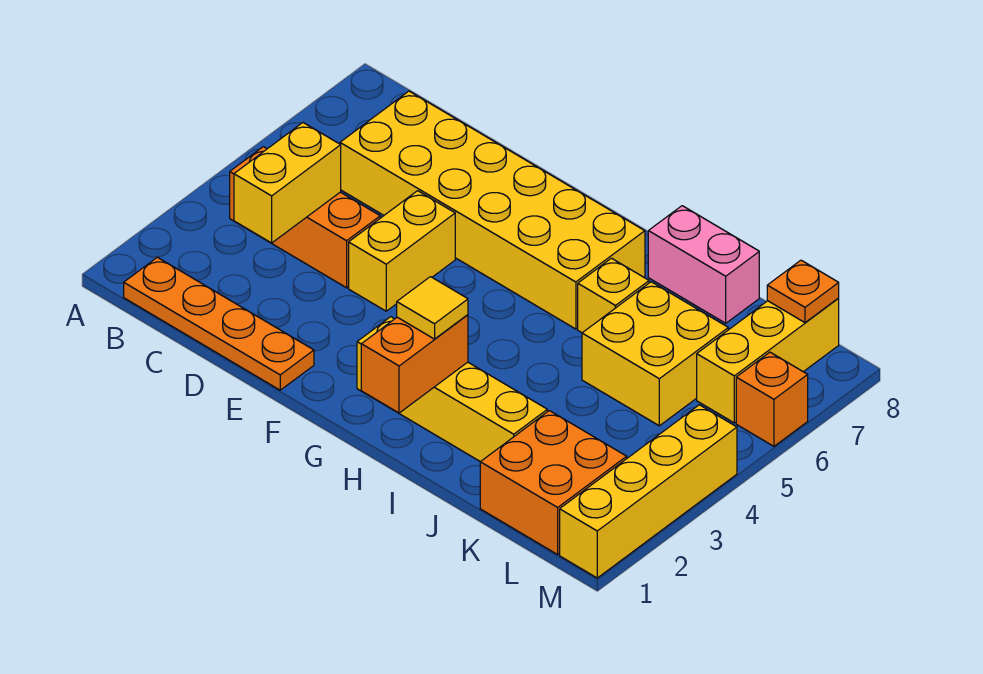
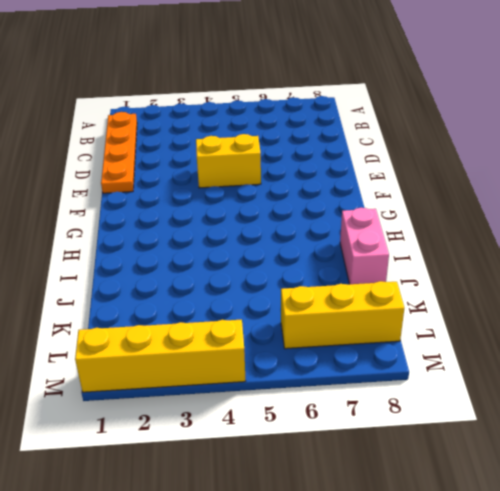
none -> orange 1x3 brick [230,147,380,288]
none -> yellow 2x6 brick [340,91,645,329]
none -> yellow 1x4 brick [357,317,547,462]

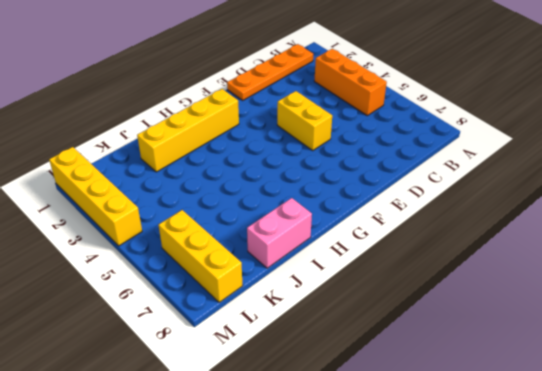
orange 1x3 brick [314,49,387,116] -> orange 1x3 brick turned to [230,147,380,288]
none -> yellow 2x6 brick [340,91,645,329]
none -> yellow 1x1 brick [578,258,649,333]
none -> yellow 2x2 brick [582,282,728,426]

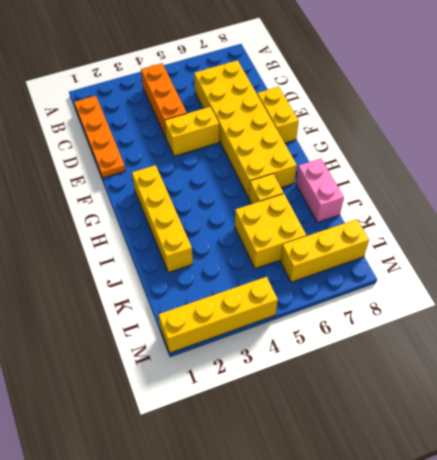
yellow 1x2 brick [257,87,299,143] -> yellow 1x2 brick turned to [234,123,341,243]
none -> orange 2x2 brick [480,411,627,554]
none -> orange 1x1 brick [736,352,808,446]
none -> orange 1x2 brick [361,315,468,413]

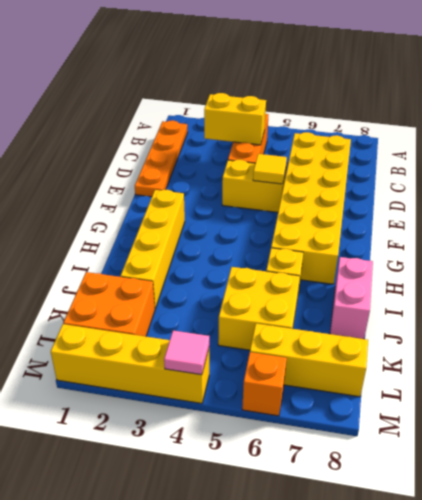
yellow 1x1 tile [253,154,287,184] -> yellow 1x1 tile moved to [397,277,468,339]
pink 1x1 tile [164,331,209,375] -> none
none -> orange 1x2 brick [361,315,468,413]
none -> orange 1x1 plate [767,260,839,323]

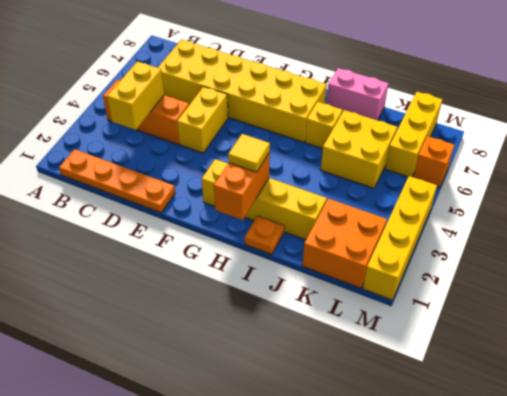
orange 1x1 plate [244,216,284,254] -> orange 1x1 plate moved to [767,260,839,323]

